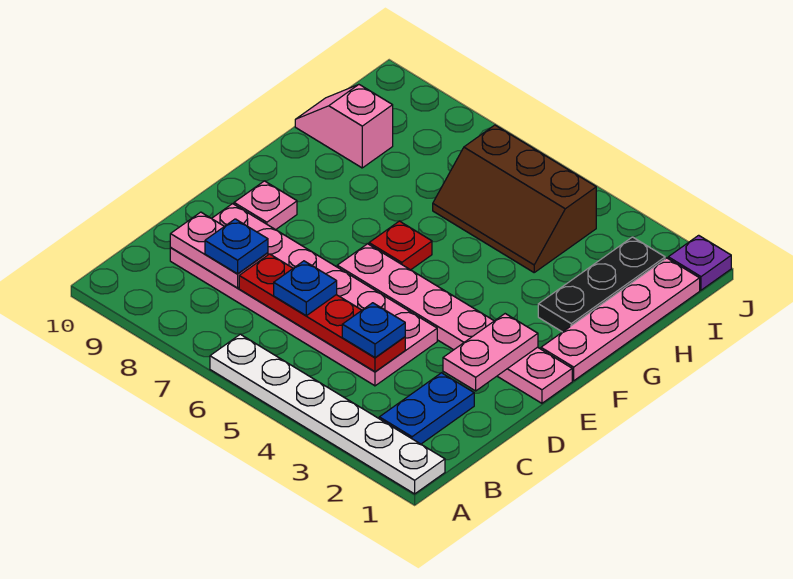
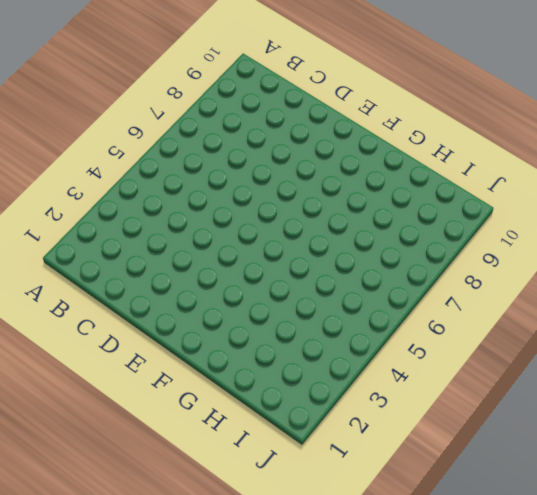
none -> white 1x6 plate [210,334,445,494]
none -> blue 1x2 plate [379,373,474,444]
none -> pink 2x6 plate [170,204,437,386]

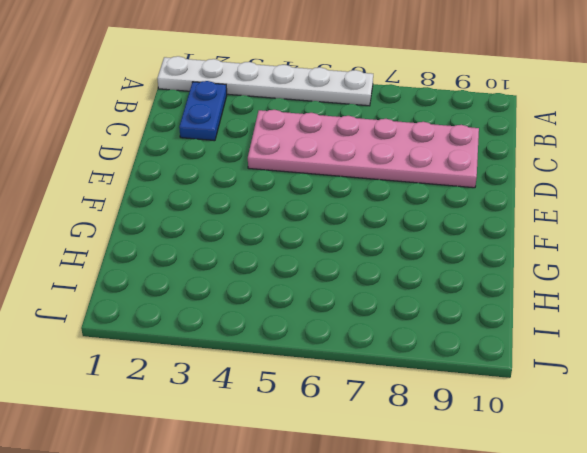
none -> pink 1x6 plate [337,244,572,403]
none -> pink 1x1 plate [234,181,297,230]
none -> pink 1x4 plate [541,258,700,381]

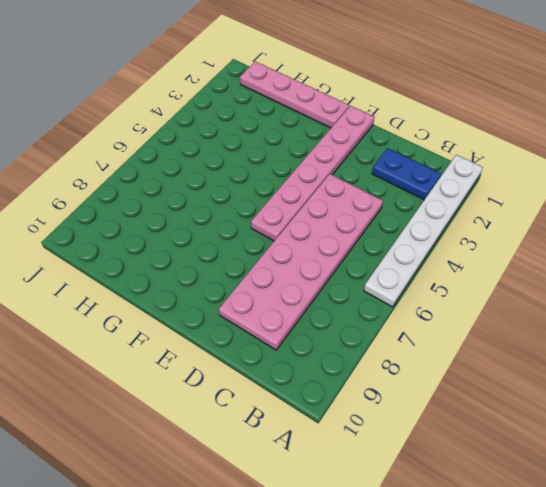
none -> pink 1x1 plate [234,181,297,230]
none -> red 1x1 plate [369,221,432,270]
none -> black 1x3 plate [538,237,665,332]

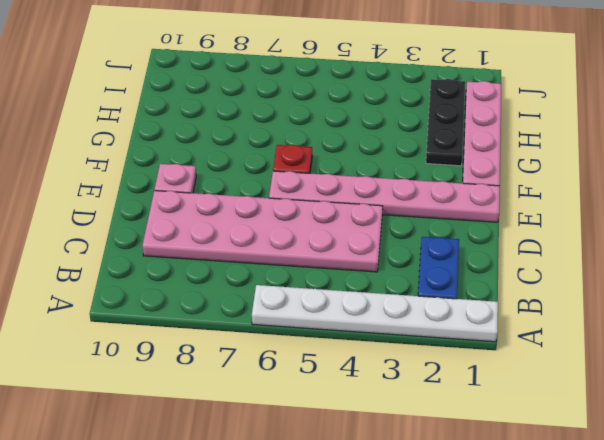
none -> brown 2x3 slope [433,125,596,272]
none -> pink 1x2 slope [295,85,393,168]
none -> purple 1x1 plate [668,235,731,290]

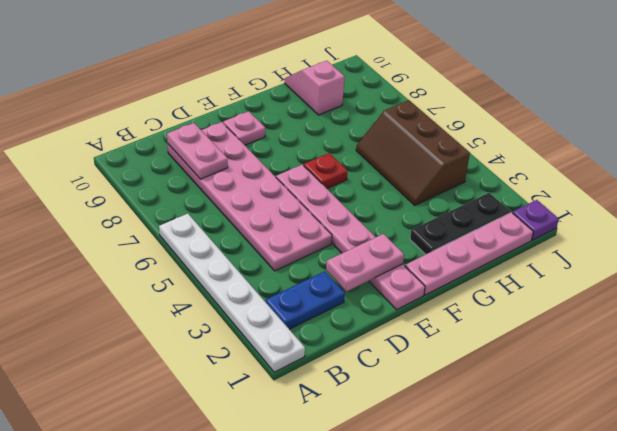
none -> red 1x4 plate [239,254,405,372]
none -> blue 1x1 plate [342,303,405,358]
none -> blue 1x1 plate [274,261,337,316]

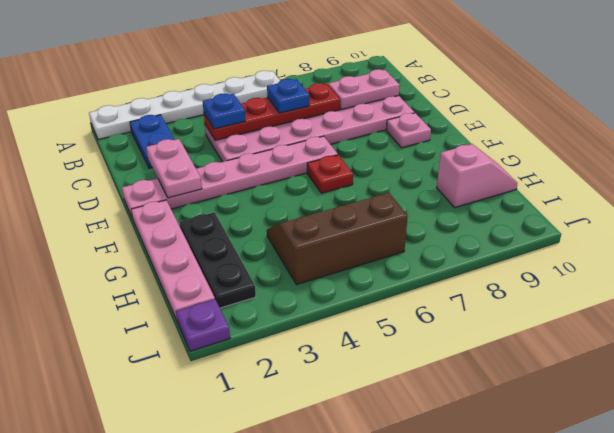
none -> blue 1x1 plate [205,219,268,274]

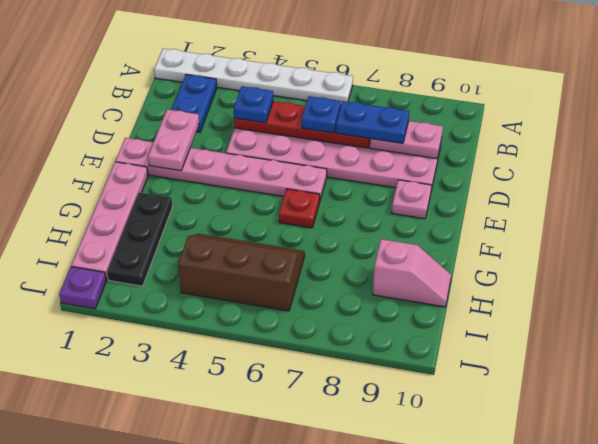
blue 1x2 plate [336,101,409,143] -> blue 1x1 plate [205,219,268,274]

